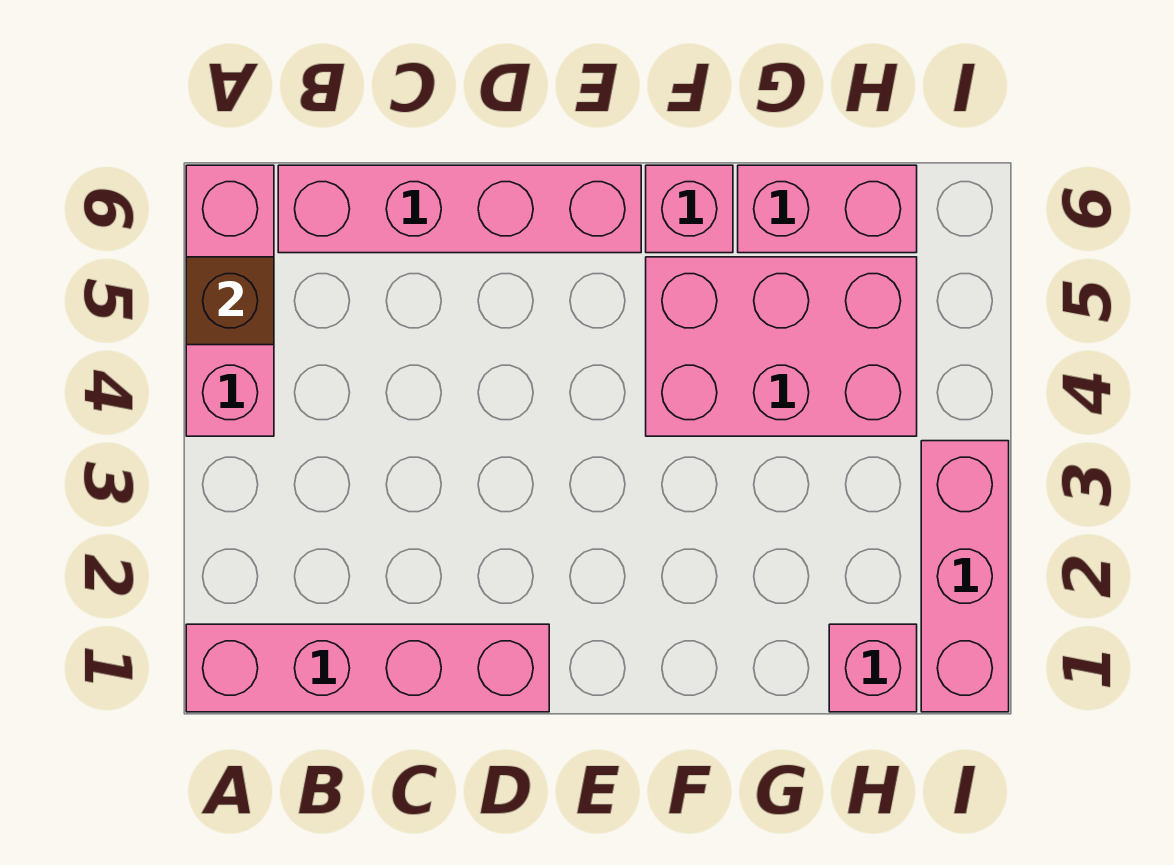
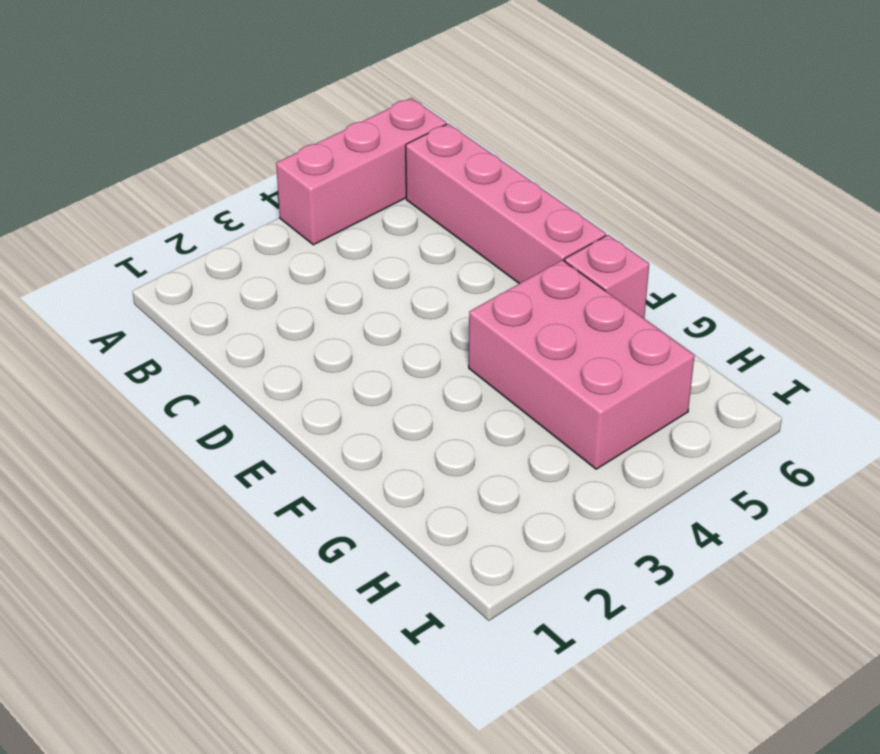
none -> pink 1x4 brick [186,624,549,712]
none -> pink 1x2 brick [738,165,917,253]

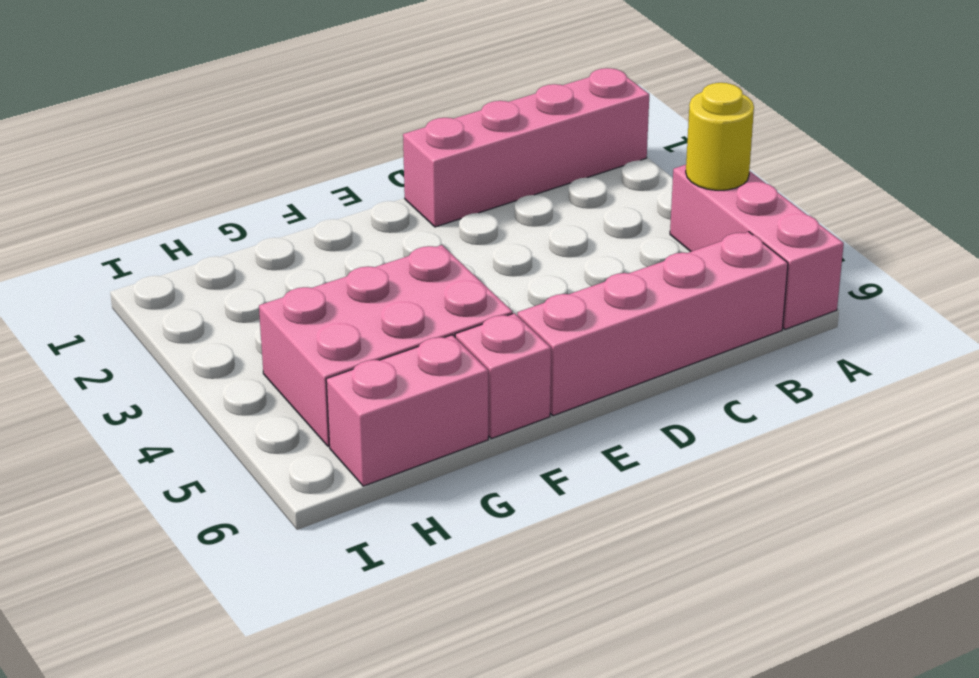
yellow 1x1 round brick [686,83,754,190] -> none
none -> pink 1x1 brick [829,624,917,712]
none -> pink 1x3 brick [921,441,1009,712]

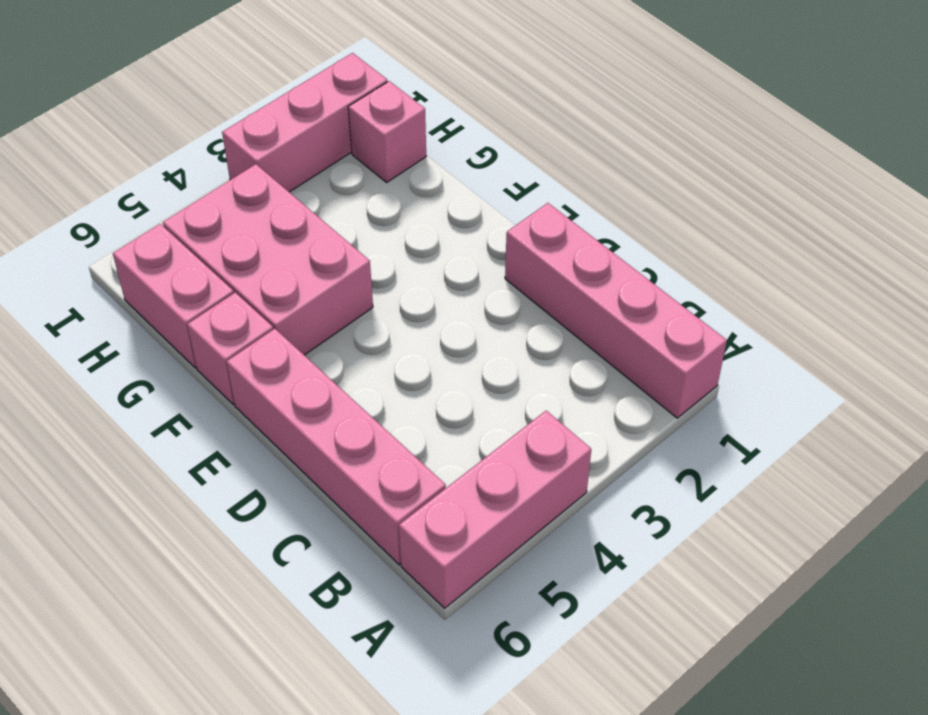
none -> brown 1x1 brick [186,257,274,345]

